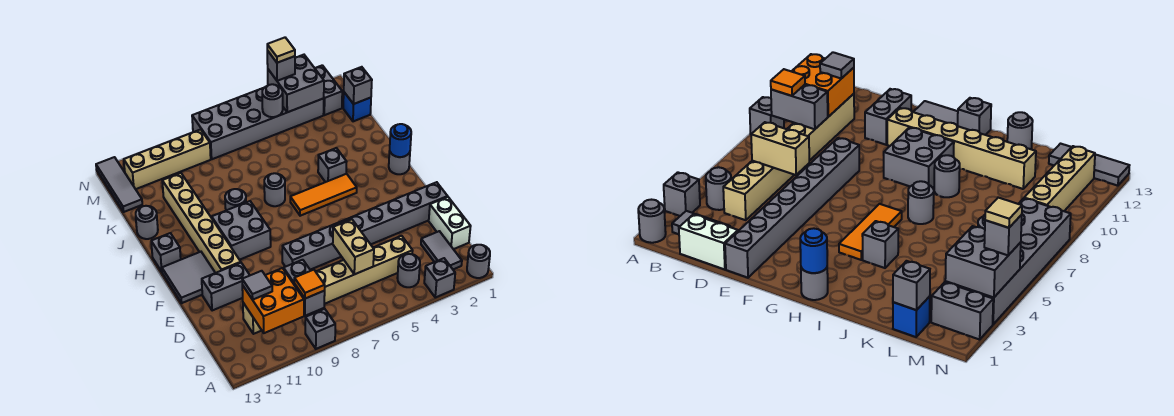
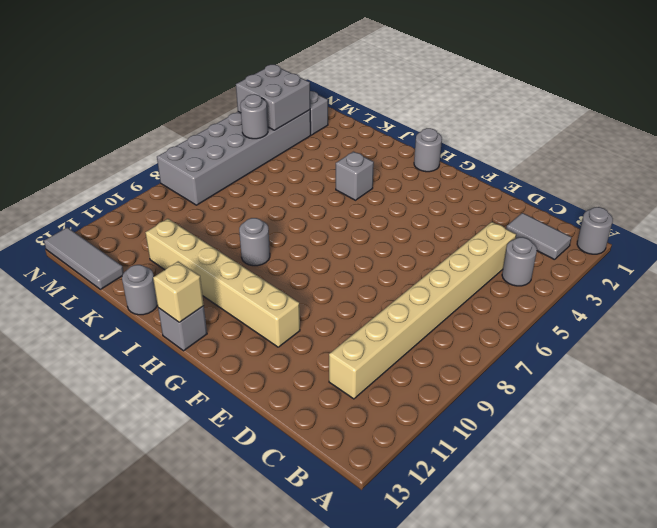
tan 1x1 brick [153,261,204,322] -> none
none -> grey 1x1 brick [424,258,455,297]
none -> grey 1x1 brick [305,309,335,349]
none -> white 1x2 brick [429,197,471,249]
none -> grey 1x8 brick [282,182,448,270]

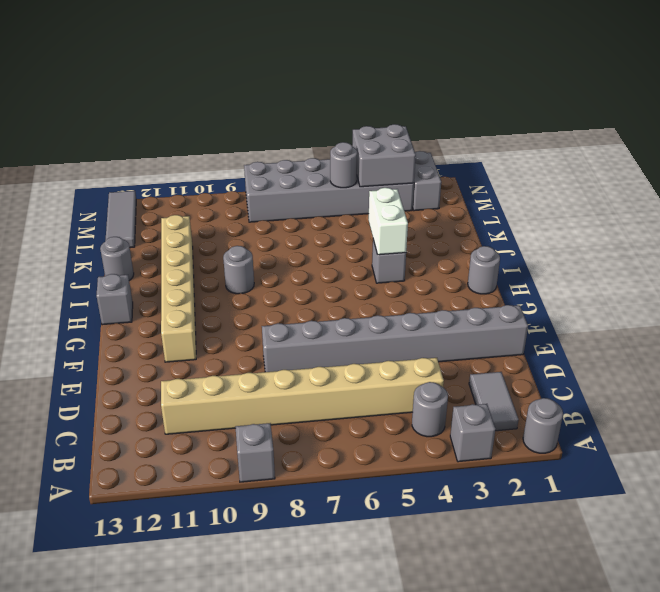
white 1x2 brick [369,188,408,255] -> white 1x2 brick moved to [429,197,471,249]
none -> grey 1x2 brick [202,263,250,311]
none -> grey 2x2 tile [162,252,215,303]
none -> grey 2x2 brick [212,201,271,260]
none -> orange 1x3 tile [290,174,357,216]

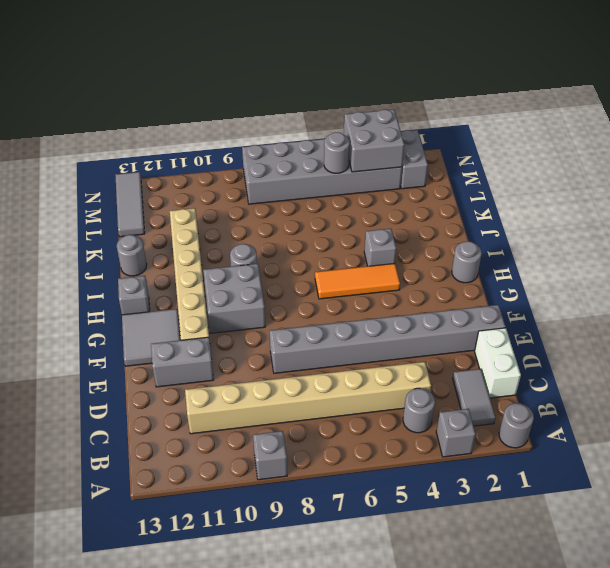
none -> grey 1x1 round brick [264,173,285,206]
none -> blue 1x1 brick [343,92,371,121]
none -> tan 1x4 brick [124,130,211,189]
none -> grey 1x2 brick [284,260,325,316]

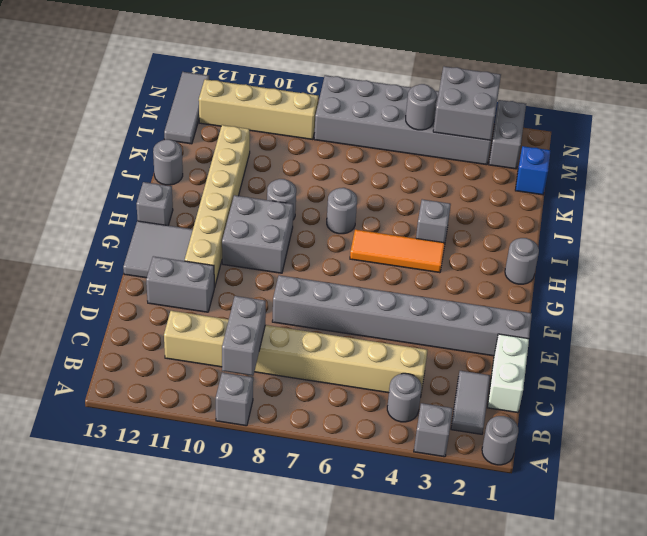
none -> orange 2x2 brick [242,268,304,333]
none -> tan 1x2 brick [333,219,374,274]
none -> blue 1x1 round brick [390,124,411,157]
none -> grey 1x1 brick [344,67,372,104]

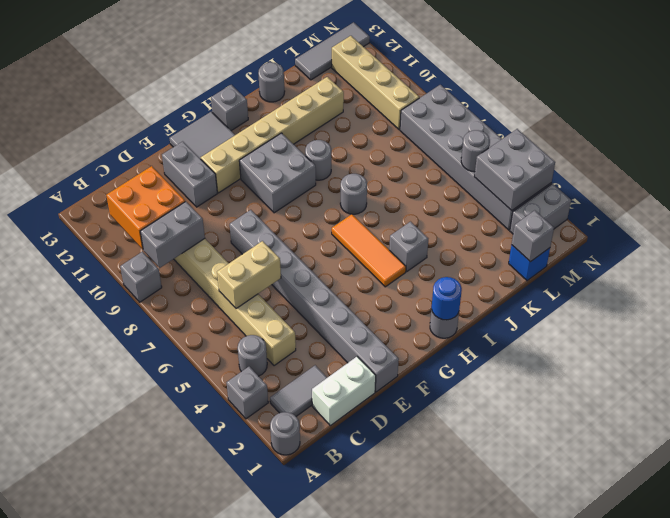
none -> orange 1x1 tile [294,270,325,299]
none -> grey 1x1 tile [242,271,272,300]
none -> grey 1x1 brick [267,51,295,81]
none -> tan 1x1 tile [267,38,295,63]

